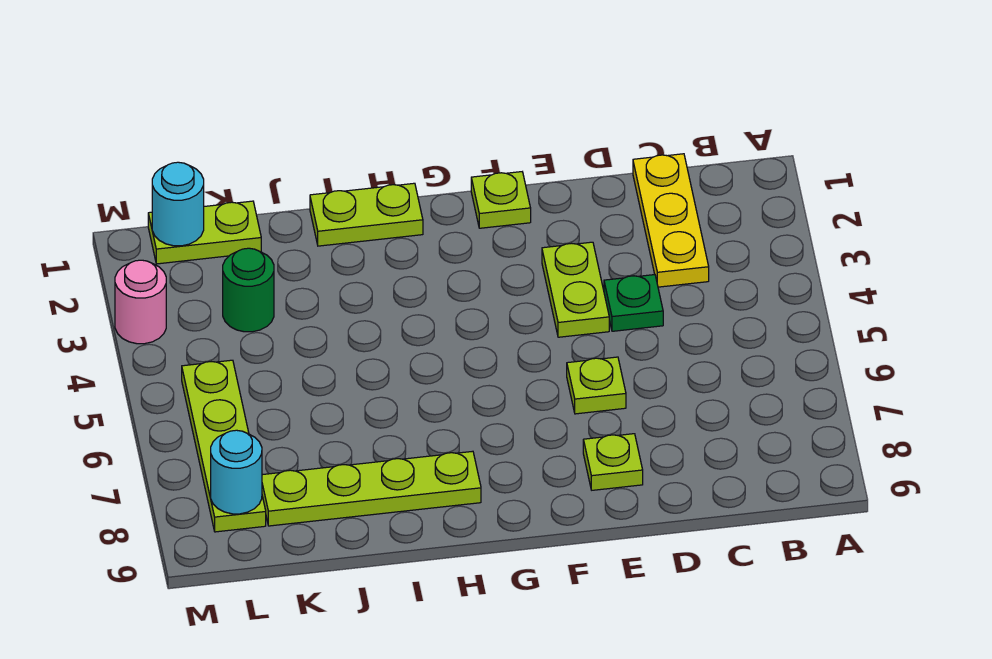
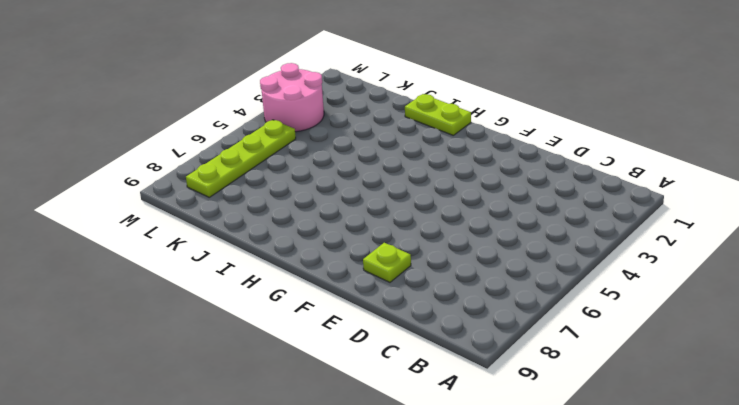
pink 2x2 round brick [260,63,324,132] -> pink 1x1 round brick [115,260,166,344]
none -> yellow 1x3 plate [633,154,709,287]
none -> green 1x1 plate [604,275,663,331]
none -> lime 1x2 plate [542,242,609,337]

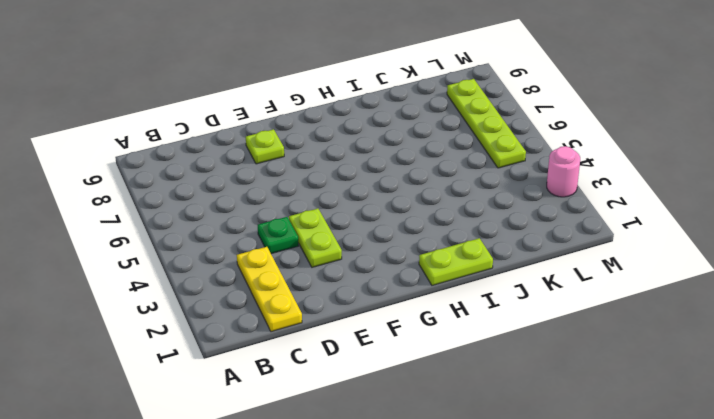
none -> lime 1x1 plate [567,357,626,414]
none -> lime 1x1 plate [471,172,531,228]
none -> lime 1x4 plate [262,451,481,526]

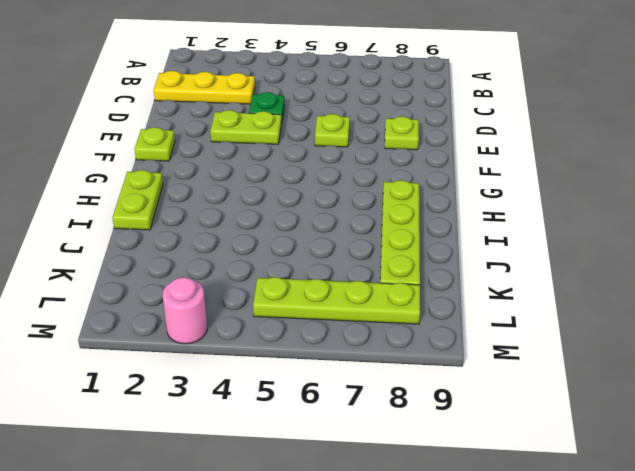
none -> lime 1x2 plate [148,201,261,264]
none -> green 1x1 round brick [223,248,274,332]
none -> cyan 1x1 round brick [152,162,204,246]

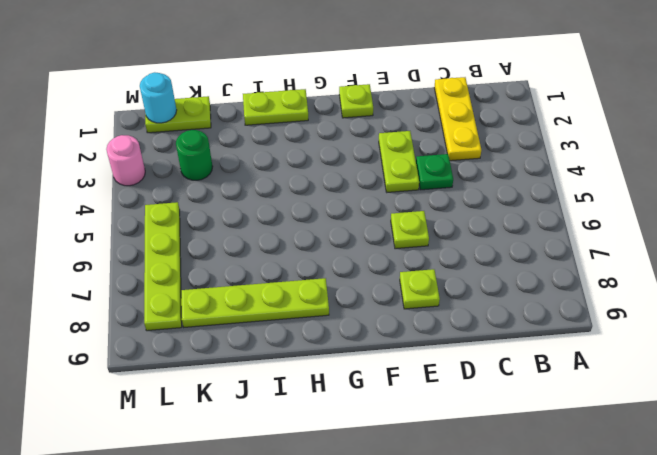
none -> cyan 1x1 round brick [211,430,262,514]

